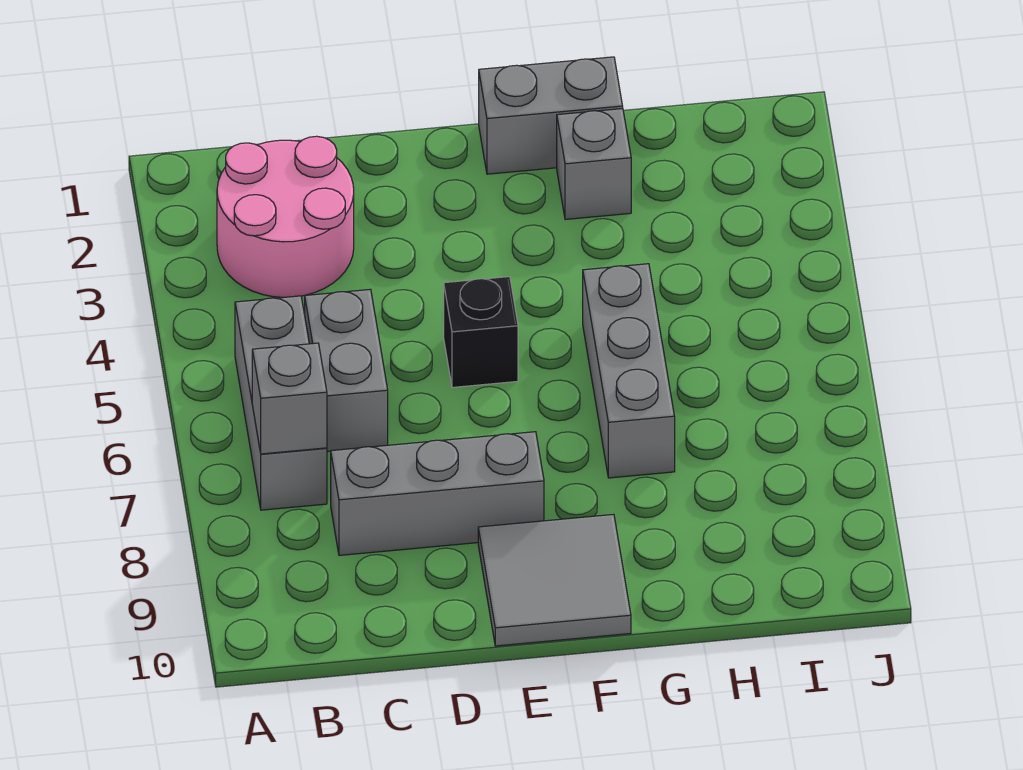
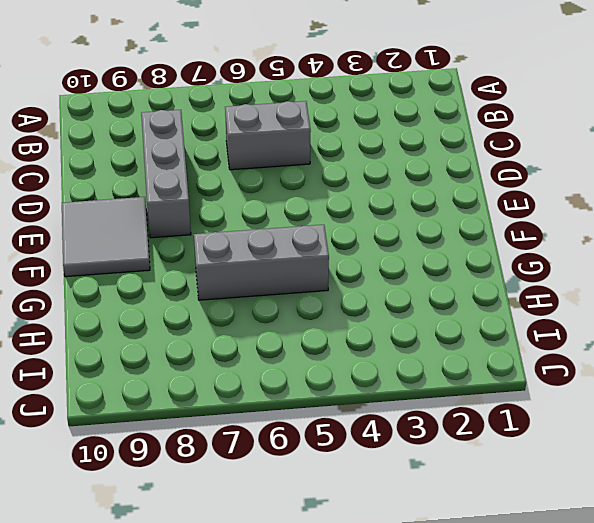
none -> pink 2x2 round brick [217,136,354,297]
none -> grey 1x3 brick [235,296,327,510]

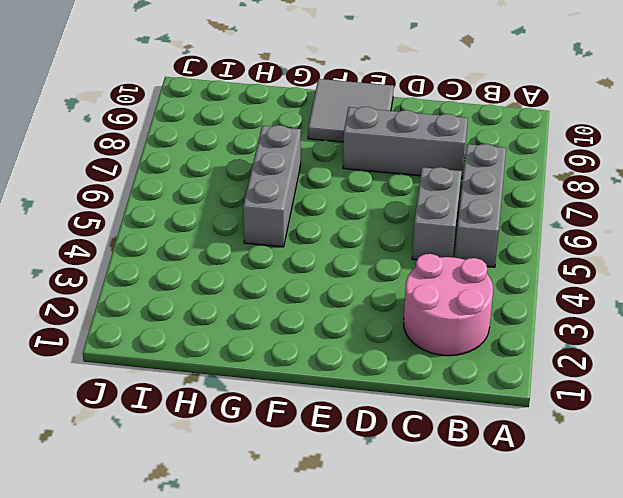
none -> black 1x1 brick [444,277,518,387]
none -> grey 1x2 brick [479,57,623,174]

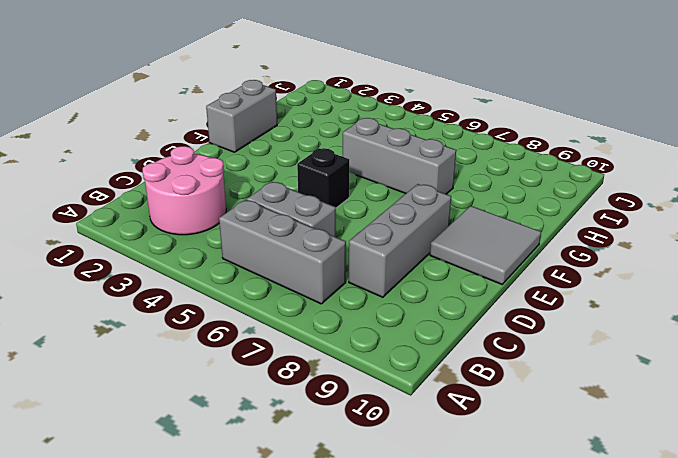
none -> grey 1x1 brick [557,109,631,219]
none -> grey 1x1 brick [252,343,327,454]

